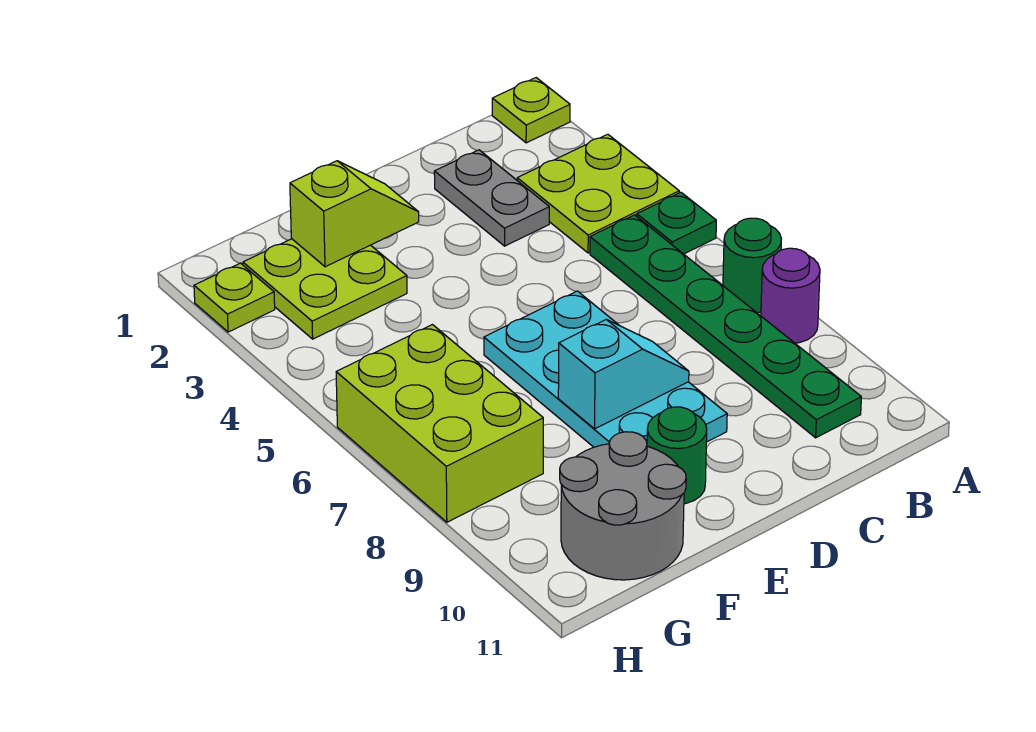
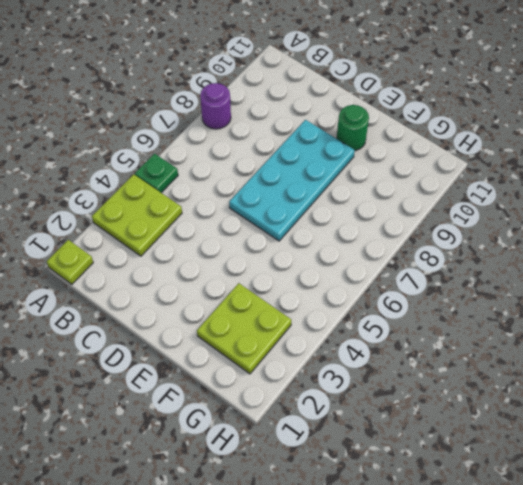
none -> green 1x1 round brick [723,218,781,313]
none -> green 1x6 plate [590,215,861,438]
none -> grey 1x2 plate [434,150,549,246]

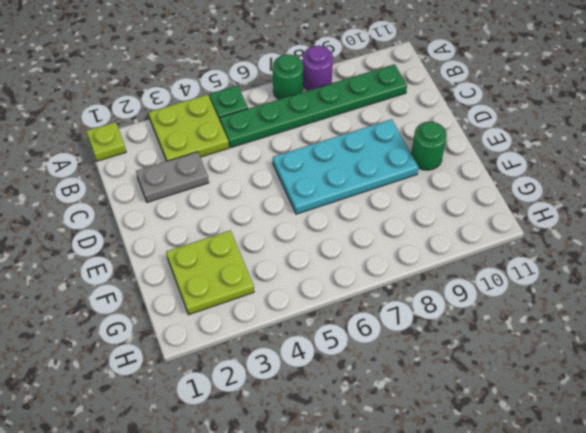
none -> grey 2x2 round brick [560,432,686,580]
none -> lime 2x3 brick [336,325,543,522]
none -> lime 1x1 plate [194,263,275,332]

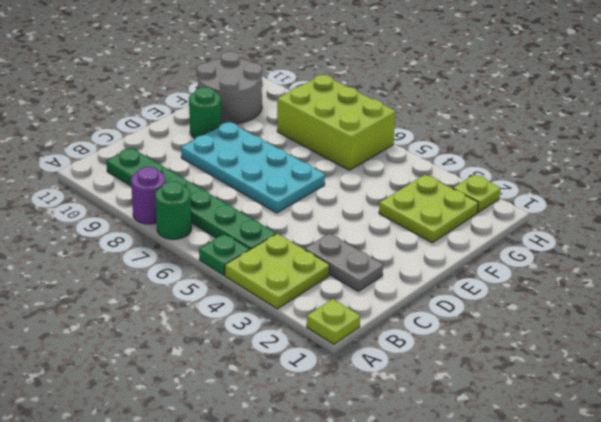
none -> cyan 1x2 slope [558,320,689,429]
none -> lime 1x2 slope [290,161,419,267]

